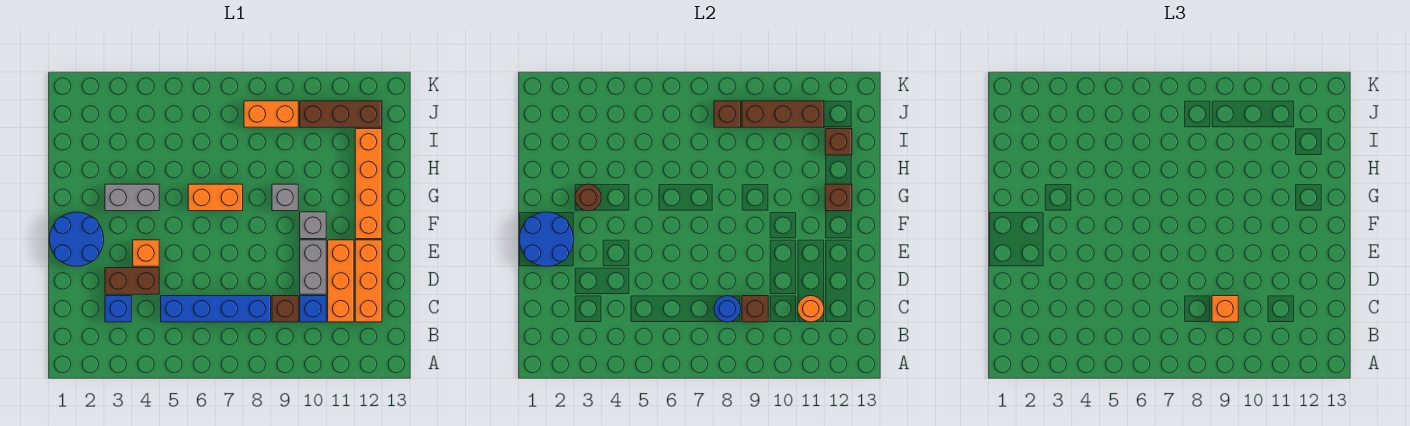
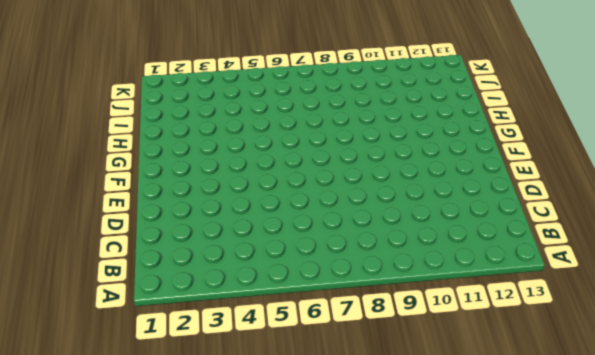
none -> blue 1x1 brick [105,296,131,322]
none -> blue 1x4 brick [161,296,271,322]
none -> brown 1x1 brick [272,296,298,322]

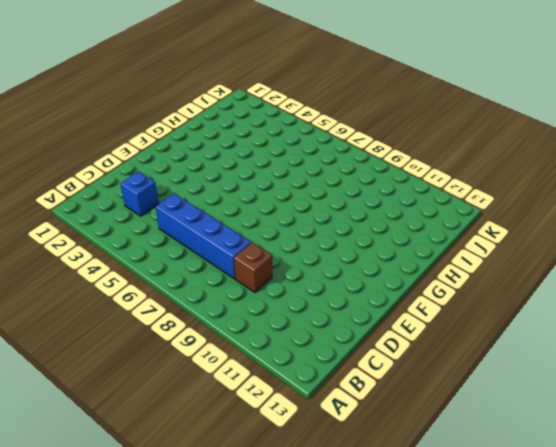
none -> blue 1x1 brick [300,296,326,322]
none -> orange 1x3 brick [328,240,354,322]
none -> orange 1x3 brick [355,240,382,322]

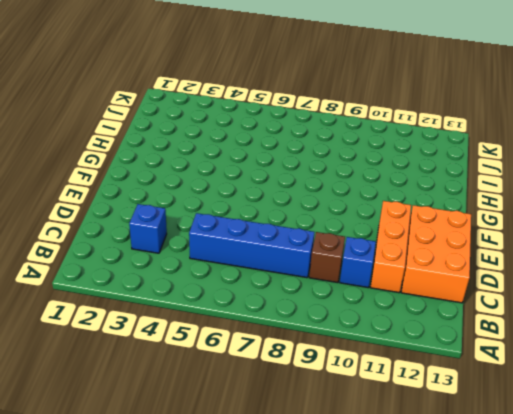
orange 2x3 brick [401,205,471,303] -> orange 1x3 brick [355,240,382,322]
none -> brown 1x2 brick [105,268,159,294]
none -> grey 1x2 brick [300,240,326,294]
none -> blue 2x2 round brick [49,212,104,266]

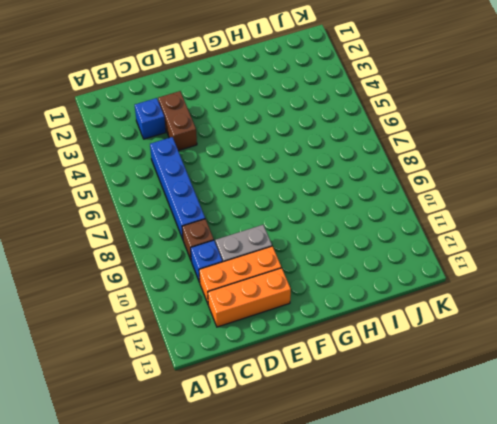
none -> blue 2x2 round brick [49,212,104,266]
none -> orange 1x1 brick [133,240,159,266]
none -> grey 1x1 brick [300,212,326,239]

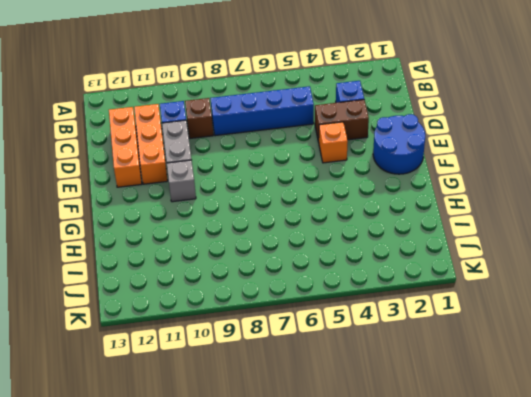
none -> orange 1x4 brick [355,129,382,239]
none -> grey 1x2 brick [105,184,159,211]
none -> orange 1x2 brick [188,184,243,211]

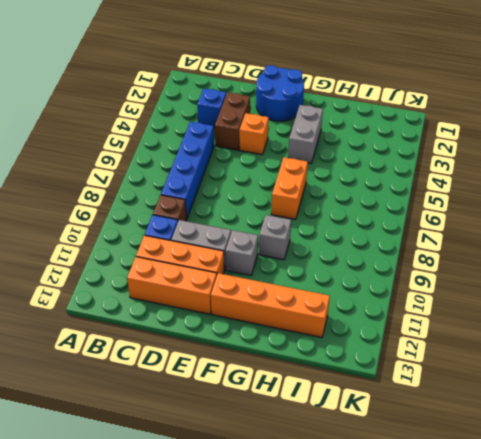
none -> orange 1x2 brick [244,101,298,127]
none -> brown 1x3 brick [300,101,382,127]
none -> blue 1x1 round brick [714,296,741,322]

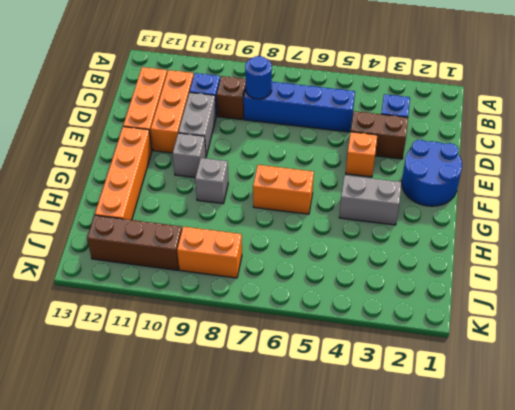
none -> brown 1x1 brick [742,296,768,322]
none -> orange 1x1 round brick [798,296,824,322]
none -> blue 2x2 round brick [519,212,574,266]

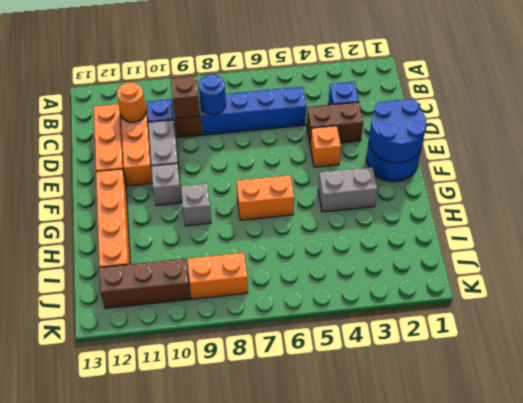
none -> brown 1x1 round brick [575,184,601,211]
none -> brown 1x1 brick [825,184,852,211]
none -> brown 1x1 brick [825,129,852,155]

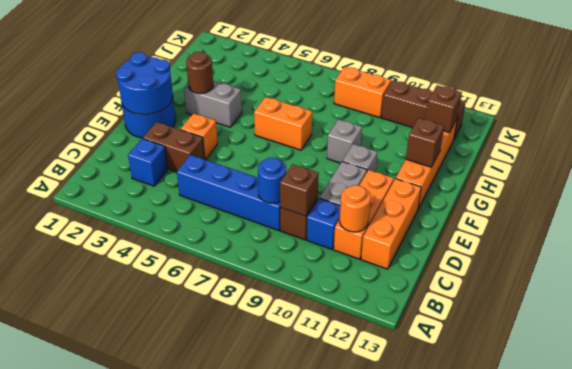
none -> brown 1x1 brick [714,101,741,127]
none -> brown 1x3 brick [742,101,824,127]
none -> orange 1x1 brick [1212,296,1238,322]

